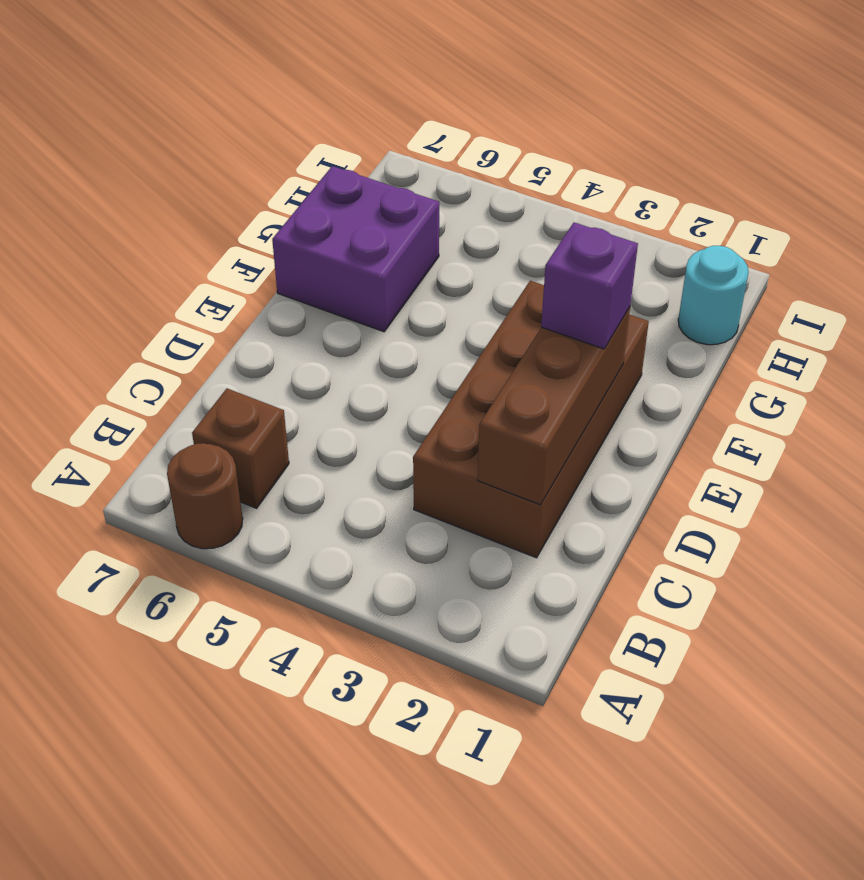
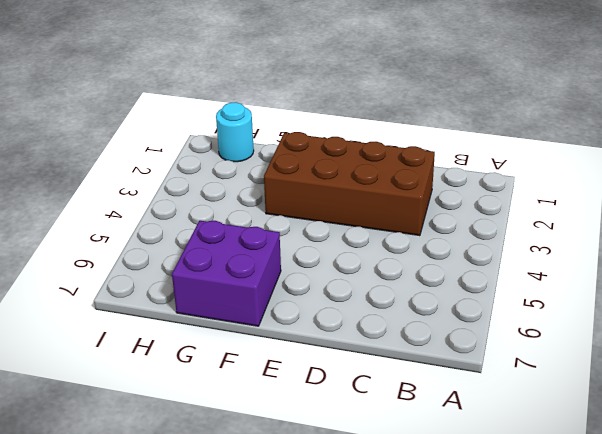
none -> brown 1x1 round brick [167,443,243,549]
none -> brown 1x1 brick [192,389,289,508]

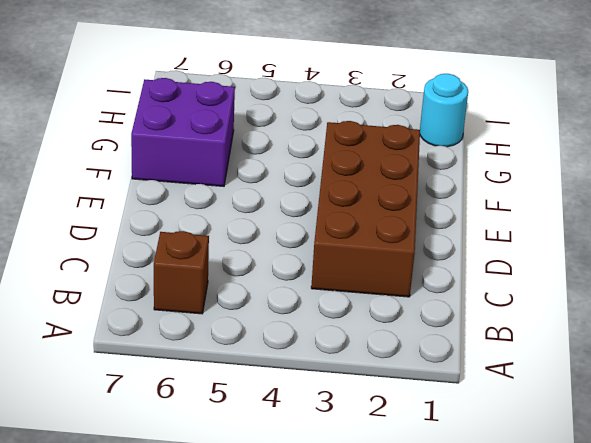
none -> brown 1x1 round brick [167,443,243,549]
none -> brown 1x3 brick [478,307,630,505]

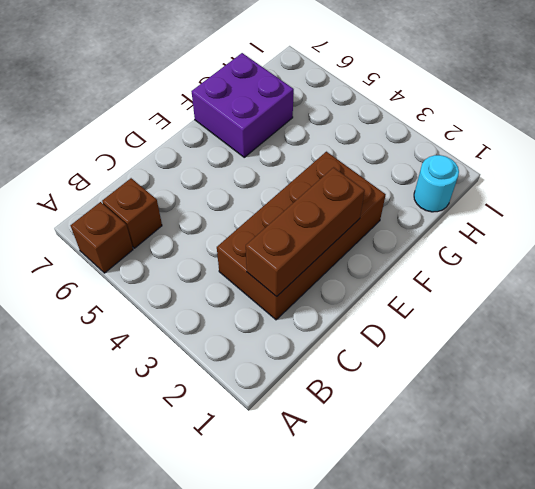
brown 1x1 brick [70,202,133,273] -> brown 1x1 round brick [167,443,243,549]
none -> purple 1x1 brick [541,223,638,349]

